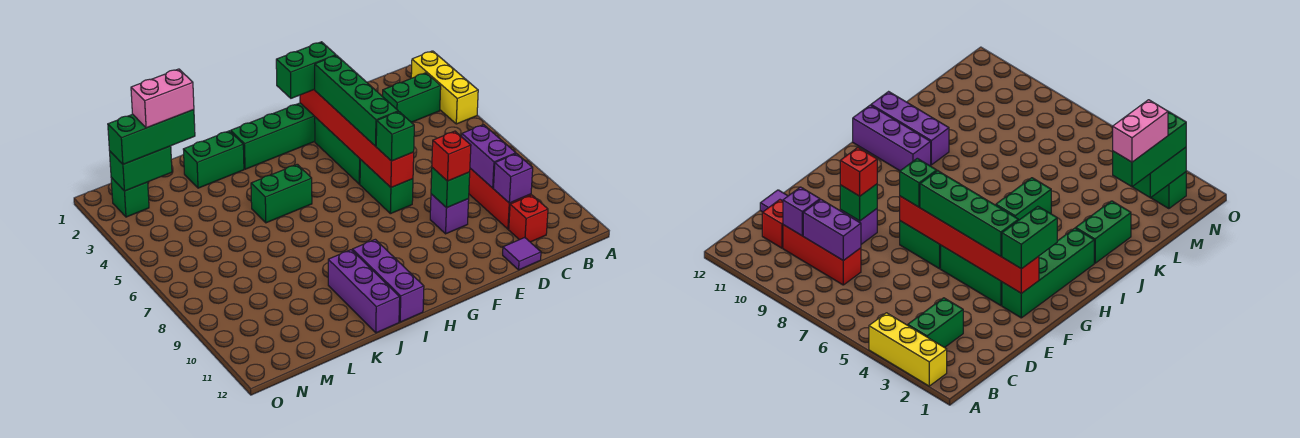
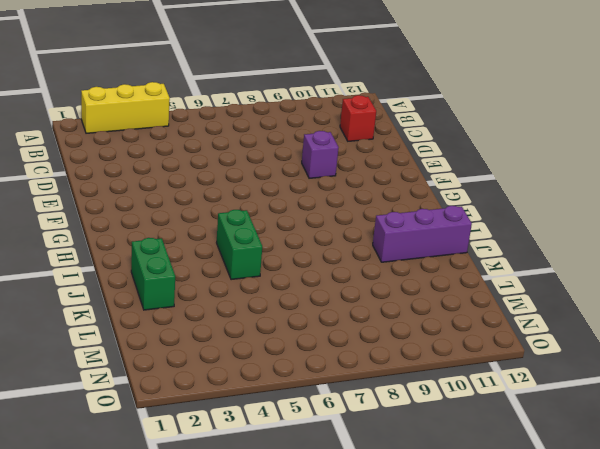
none -> green 1x2 brick [383,73,441,122]
none -> red 1x3 brick [469,168,531,229]
none -> purple 1x1 tile [503,238,541,270]

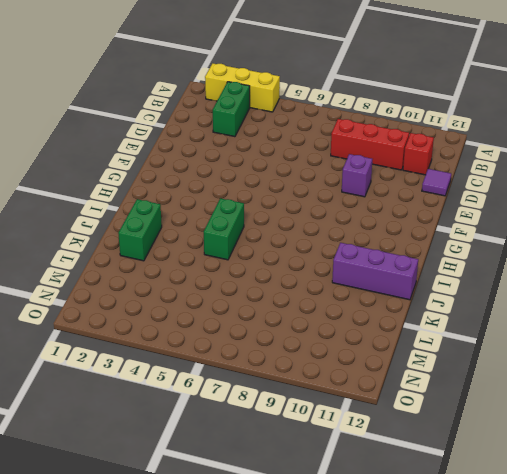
none -> green 1x4 brick [231,103,315,169]
none -> green 1x3 brick [315,117,360,184]
none -> green 1x2 brick [360,159,413,214]

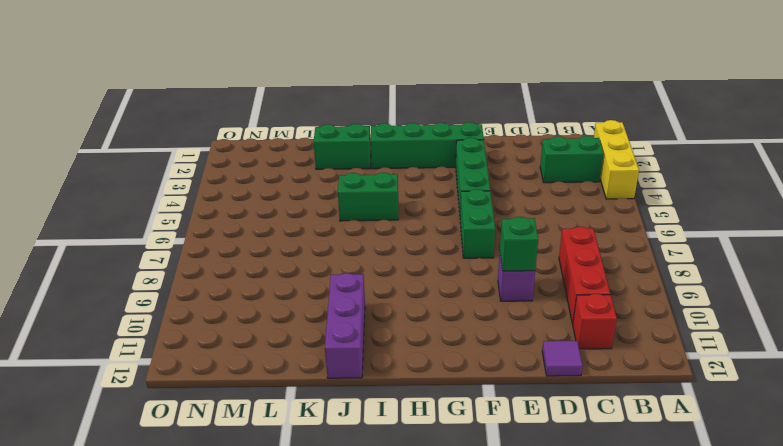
none -> purple 1x3 brick [352,239,424,322]
none -> green 1x1 brick [111,178,149,217]
none -> purple 1x2 brick [462,125,516,188]

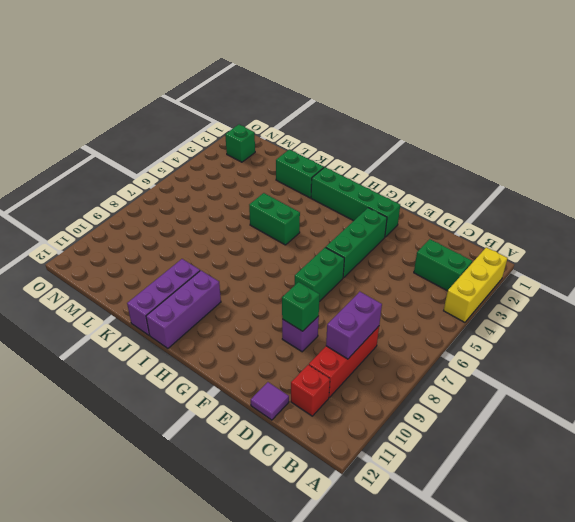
none -> purple 1x1 brick [494,154,533,203]
none -> red 1x6 brick [300,89,414,188]
none -> green 1x2 brick [110,146,172,191]

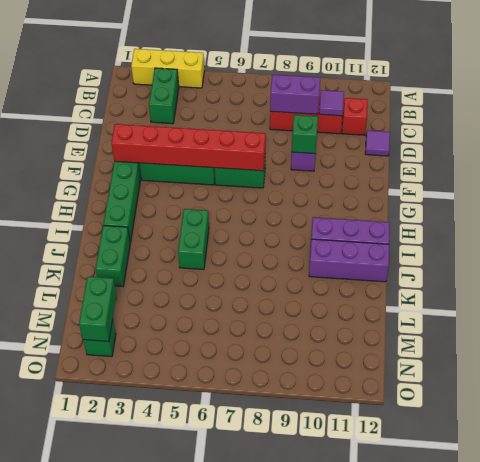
purple 1x1 tile [319,90,344,116] -> purple 1x1 brick [494,154,533,203]
none -> red 1x1 brick [432,131,471,181]
none -> green 1x2 brick [276,42,336,98]
none -> green 1x4 brick [315,55,398,146]

